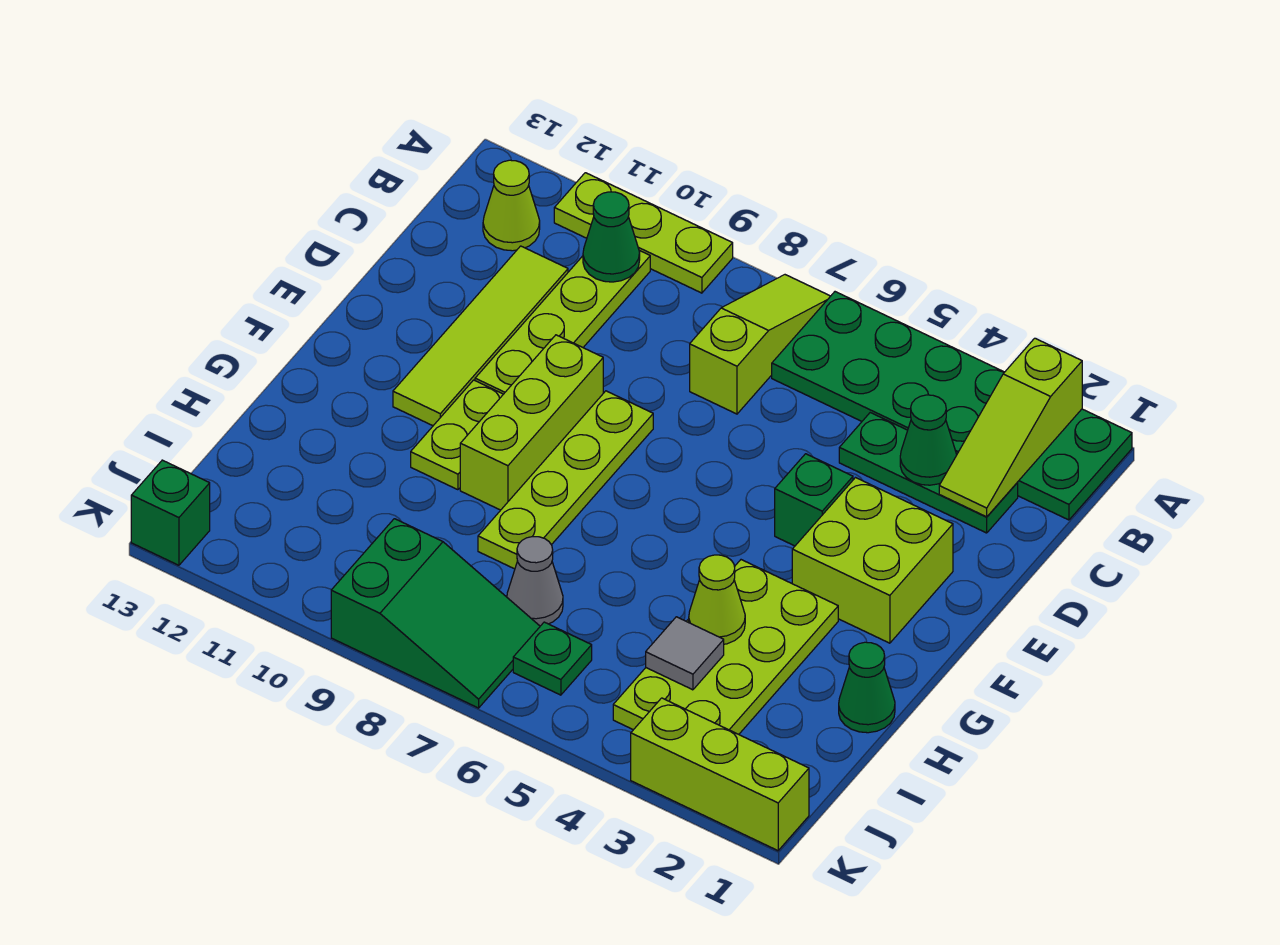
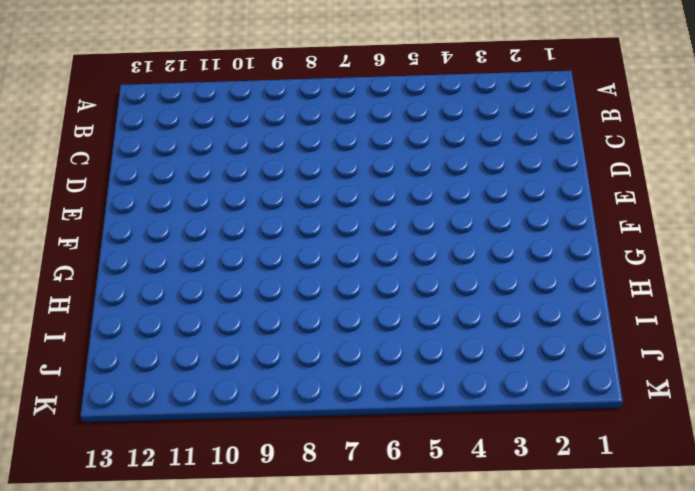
none -> green 2x6 plate [772,292,1132,520]
none -> lime 1x3 slope [690,275,830,414]
none -> lime 1x3 plate [554,173,733,293]

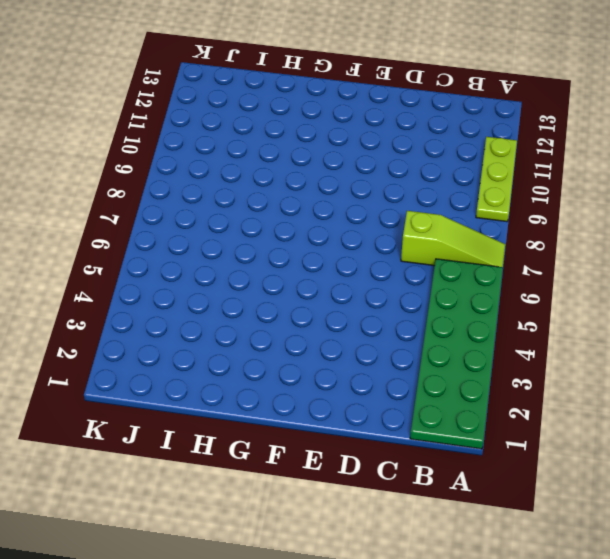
none -> lime 1x4 plate [475,250,650,394]
none -> lime 1x1 cone [483,160,540,251]
none -> green 1x3 plate [839,413,1018,533]

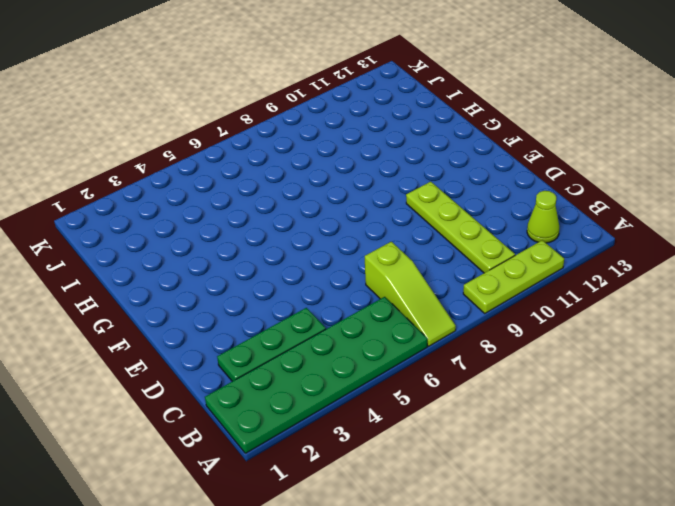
none -> lime 1x4 tile [393,246,568,426]
none -> lime 2x2 brick [792,478,953,643]
none -> green 1x1 brick [775,454,853,546]

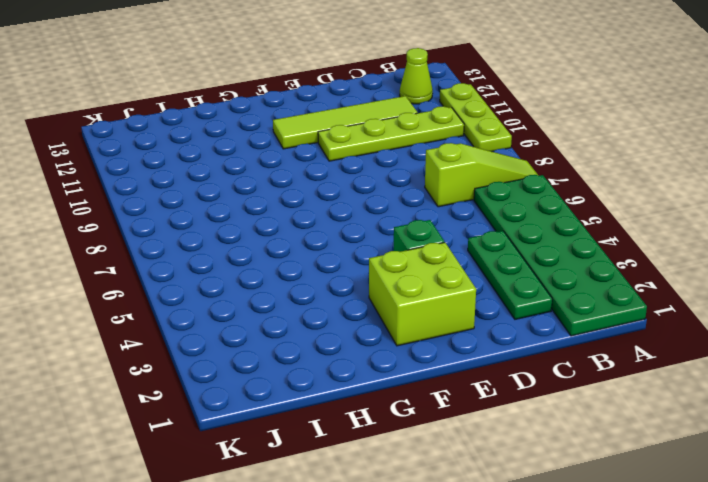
none -> lime 1x4 plate [478,391,653,569]
none -> lime 1x3 brick [460,335,603,510]
none -> lime 1x2 plate [411,380,503,490]

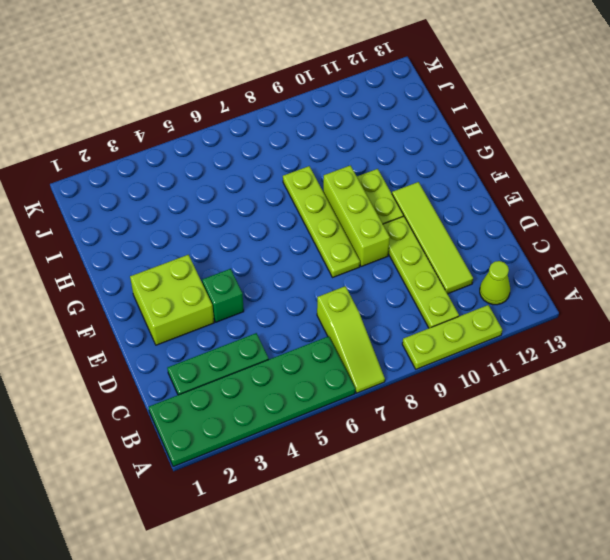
none -> lime 2x4 plate [613,560,838,734]
none -> green 1x1 cone [839,642,895,733]
none -> grey 1x1 cone [507,537,563,626]

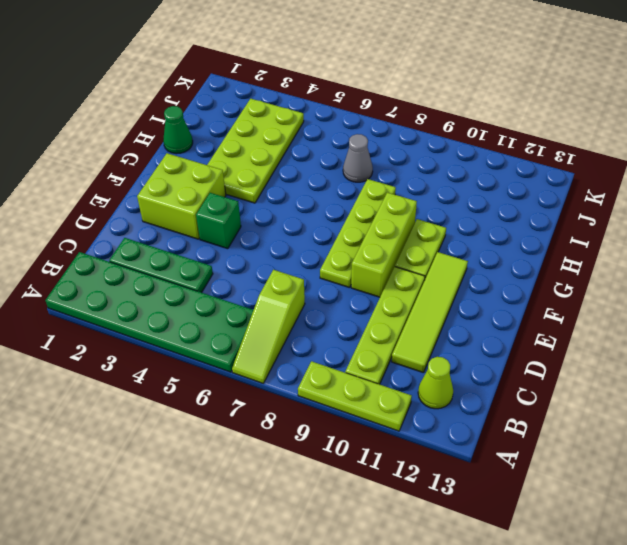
none -> green 1x1 plate [513,622,592,695]
none -> green 2x3 slope [331,519,540,708]
none -> lime 1x3 brick [631,698,809,851]

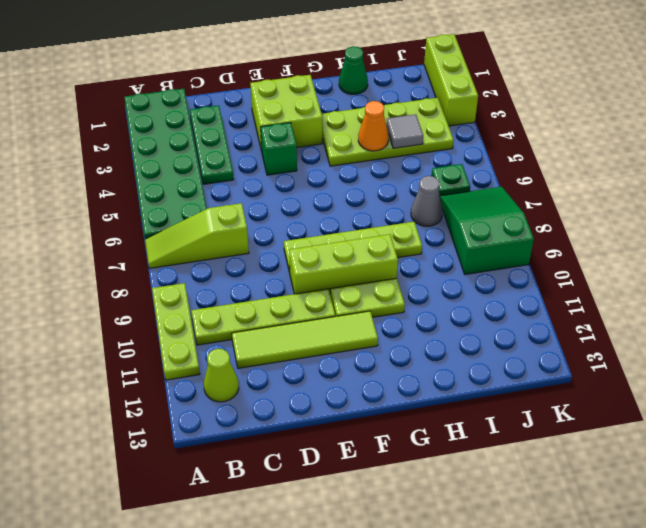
orange 1x1 cone [358,101,389,151] -> lime 1x1 cone [689,555,745,644]
none -> green 1x1 brick [131,460,210,565]
none -> lime 1x3 slope [939,338,1082,517]
none -> green 1x1 cone [583,192,640,282]

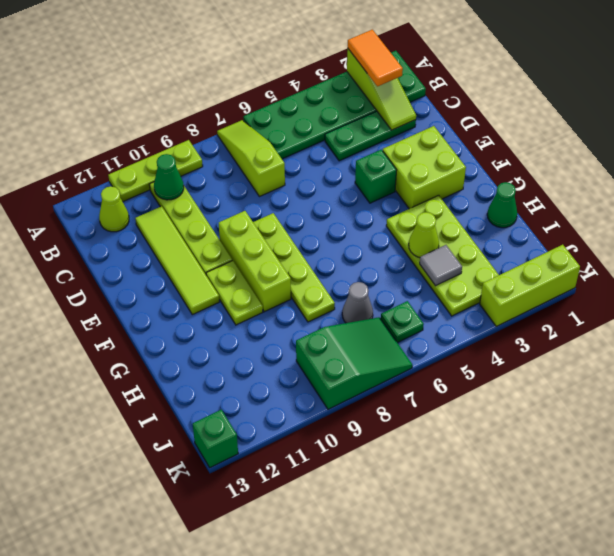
orange 1x2 tile [348,30,403,86] -> none
none -> green 1x1 cone [900,395,957,485]

